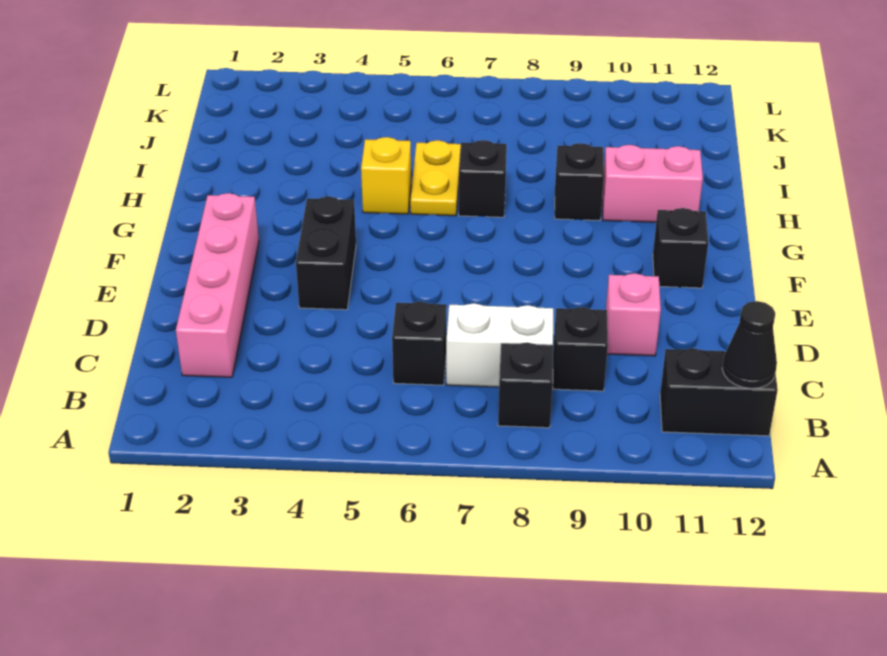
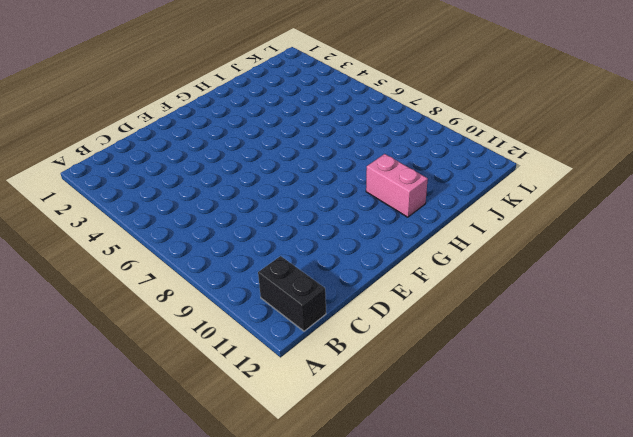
none -> black 1x1 brick [498,342,553,428]
none -> pink 1x4 brick [176,193,259,377]
none -> black 1x1 brick [392,302,447,385]

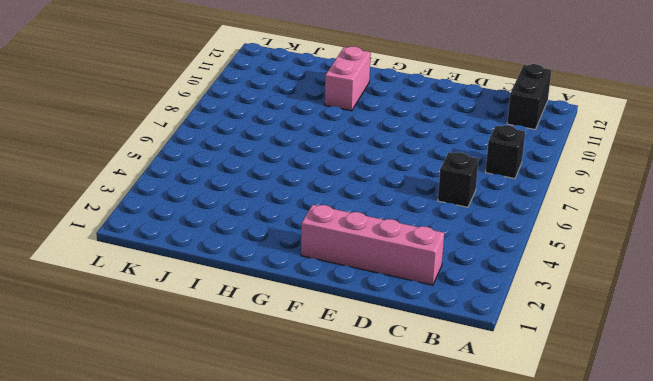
none -> white 1x2 brick [446,303,553,387]
none -> black 1x1 brick [553,307,608,391]
none -> pink 1x1 brick [606,273,661,356]

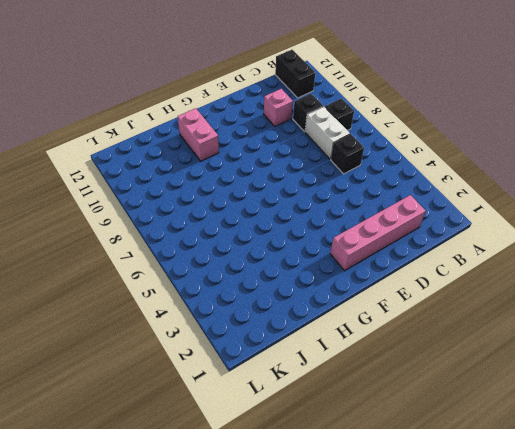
none -> black 1x2 brick [296,196,356,310]
none -> black 1x1 brick [653,208,708,288]
none -> yellow 1x1 brick [361,137,411,214]

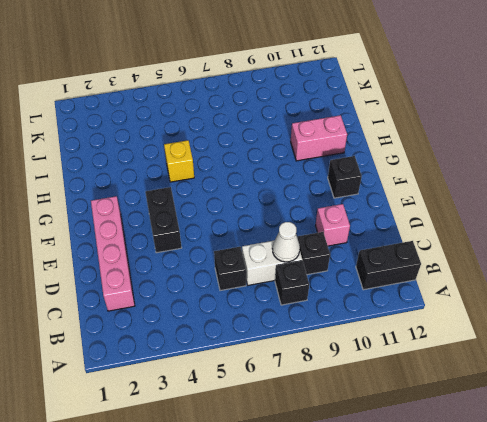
white 1x1 cone [273,222,300,262] -> none
none -> yellow 1x2 plate [410,140,461,216]
none -> black 1x1 brick [459,140,507,217]
none -> black 1x1 brick [555,143,604,220]

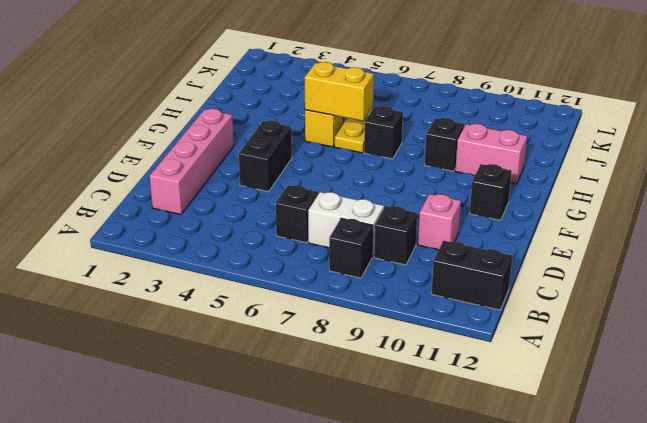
yellow 1x2 brick [305,62,374,121] -> none
none -> black 1x1 cone [722,301,777,388]

